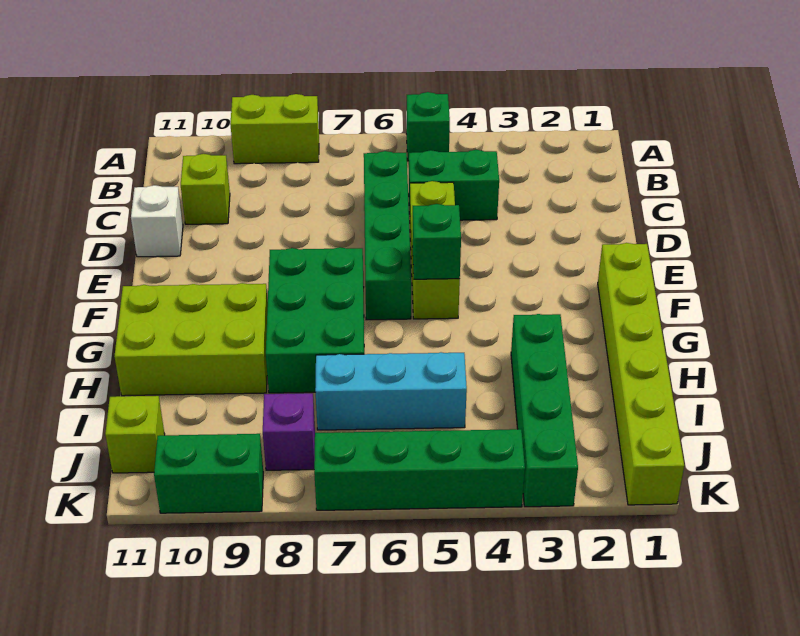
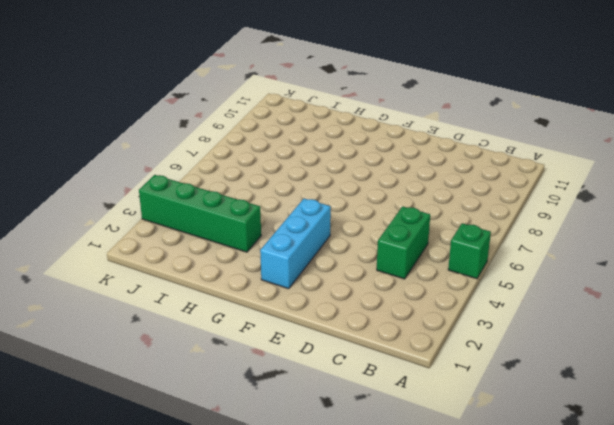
cyan 1x3 brick [260,198,331,289] -> cyan 1x3 brick moved to [315,352,467,430]
none -> lime 1x2 brick [230,94,319,164]
none -> green 1x4 brick [364,151,411,320]
none -> lime 1x1 brick [181,154,230,224]

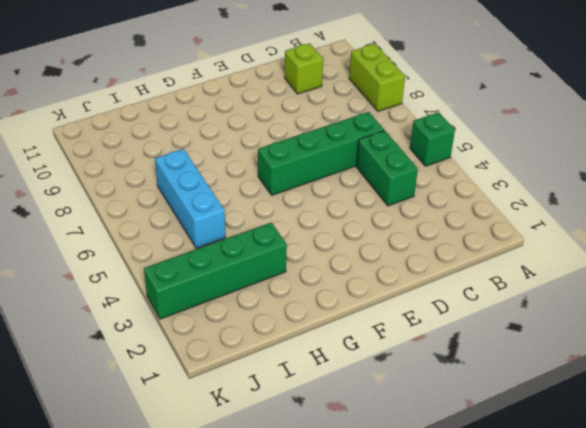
none -> lime 1x3 brick [410,181,460,319]
none -> white 1x1 brick [131,185,183,257]
none -> lime 1x6 brick [598,243,684,505]

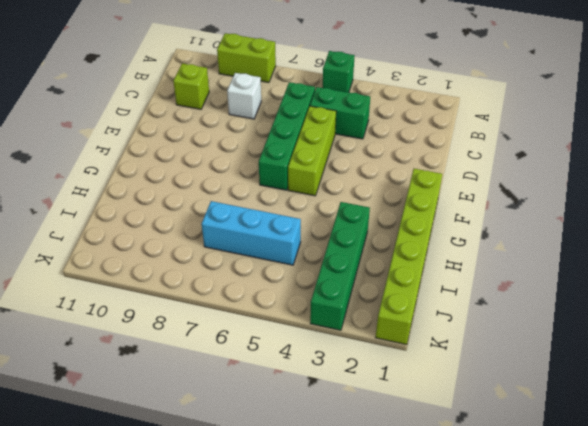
white 1x1 brick [227,73,261,119] -> white 1x1 brick moved to [131,185,183,257]
none -> green 2x3 brick [266,247,364,393]
none -> lime 2x3 brick [114,283,268,396]
none -> purple 1x1 brick [263,393,315,470]

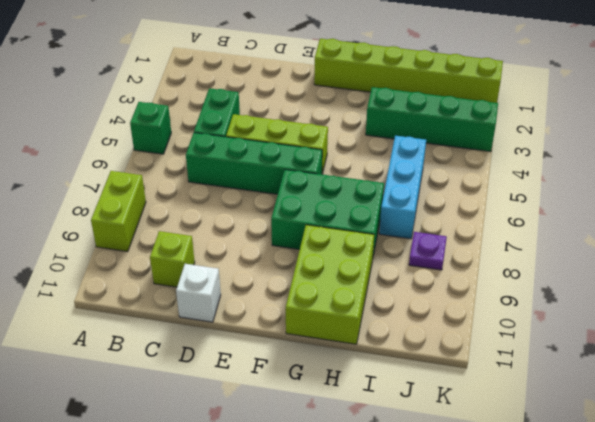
purple 1x1 plate [409,232,447,270] -> purple 1x1 brick [263,393,315,470]
none -> lime 1x1 brick [105,396,165,473]
none -> green 1x4 brick [314,429,525,510]
none -> green 1x2 brick [154,434,263,513]

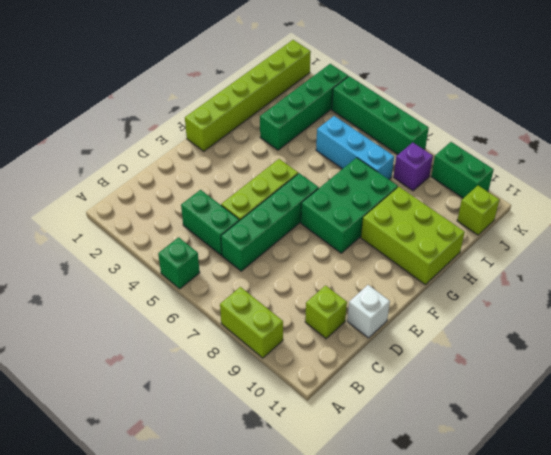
none -> green 1x1 brick [412,204,461,279]

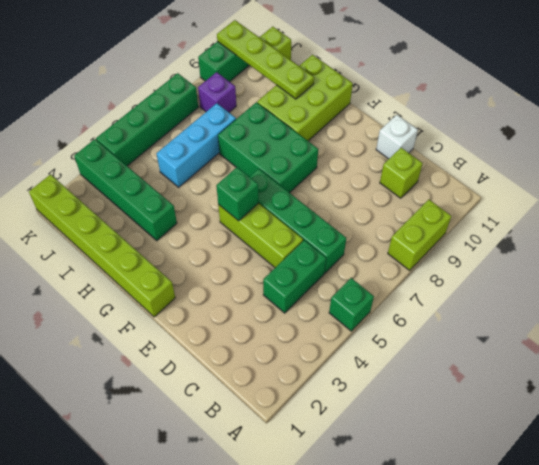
lime 1x4 plate [217,20,314,99] -> none

